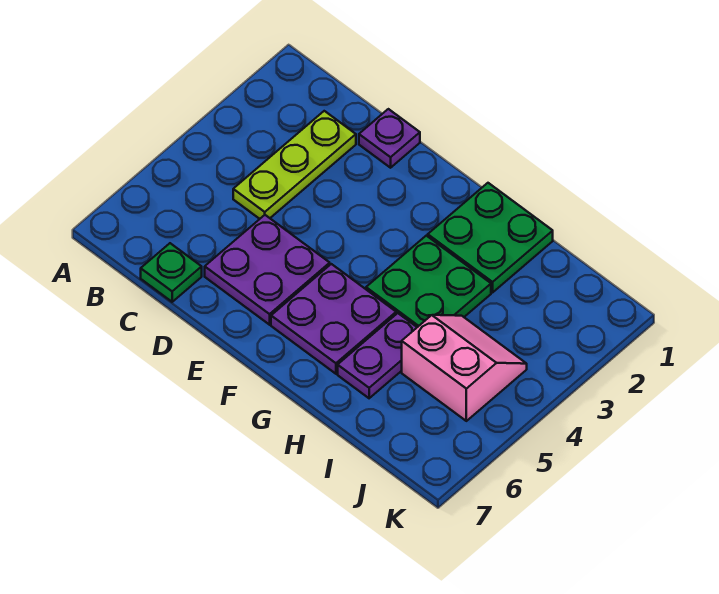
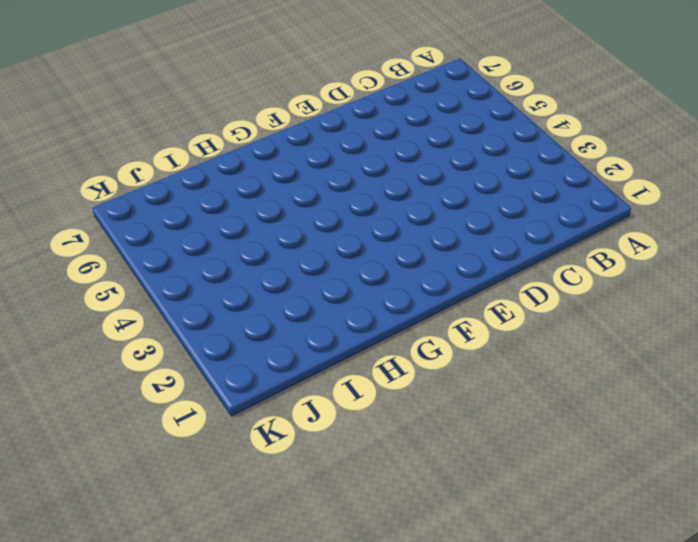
none -> lime 1x3 plate [233,111,356,219]
none -> green 1x1 plate [141,243,202,302]

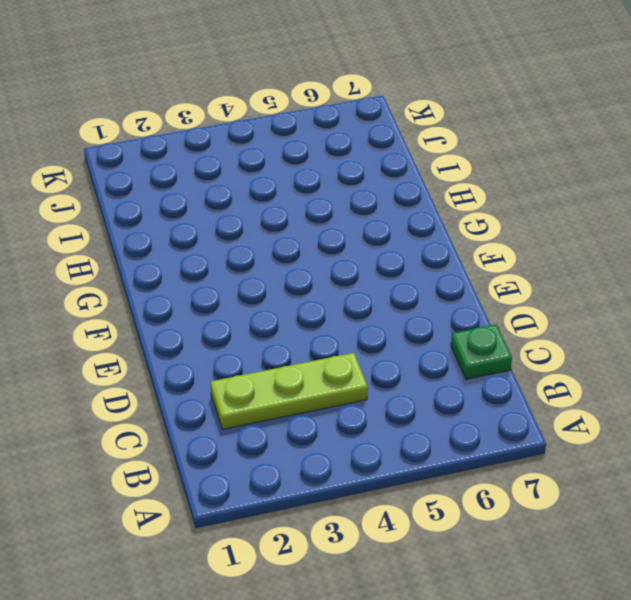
none -> purple 1x1 plate [359,109,420,168]
none -> purple 2x2 plate [205,215,330,325]

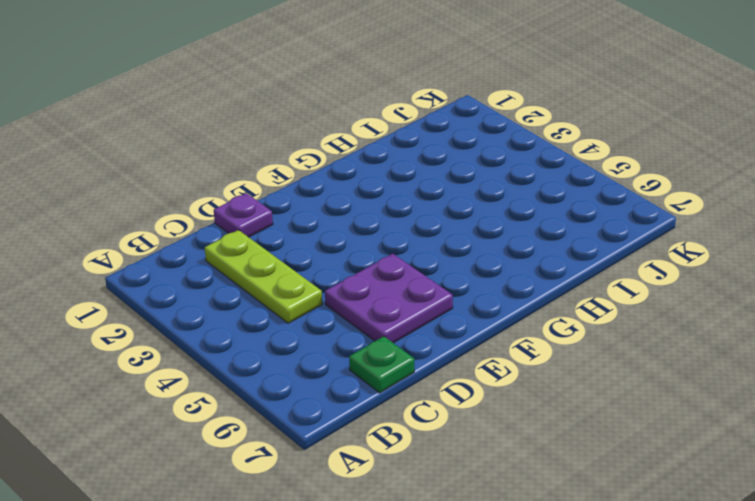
none -> purple 2x2 plate [271,264,396,374]
none -> green 2x2 plate [428,183,553,292]

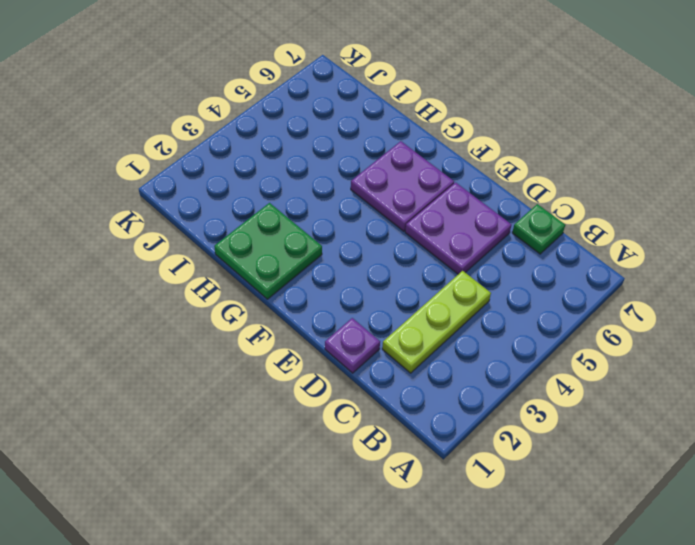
none -> green 2x2 plate [366,236,491,327]
none -> purple 1x2 plate [338,313,417,398]

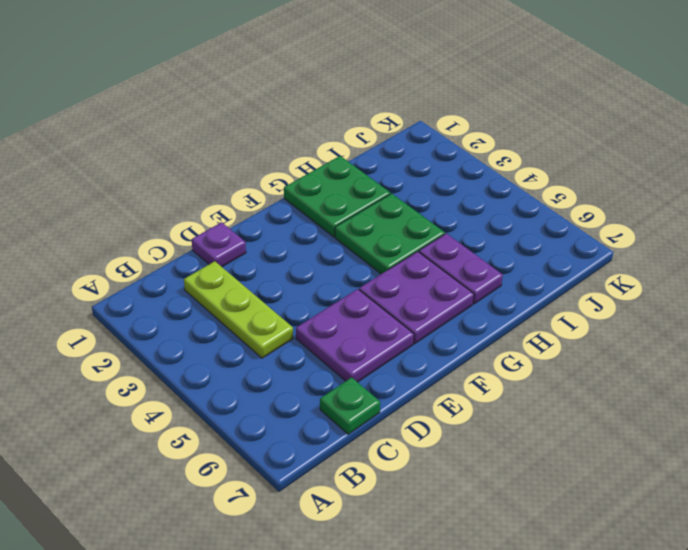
none -> pink 2x2 slope [402,315,527,421]

